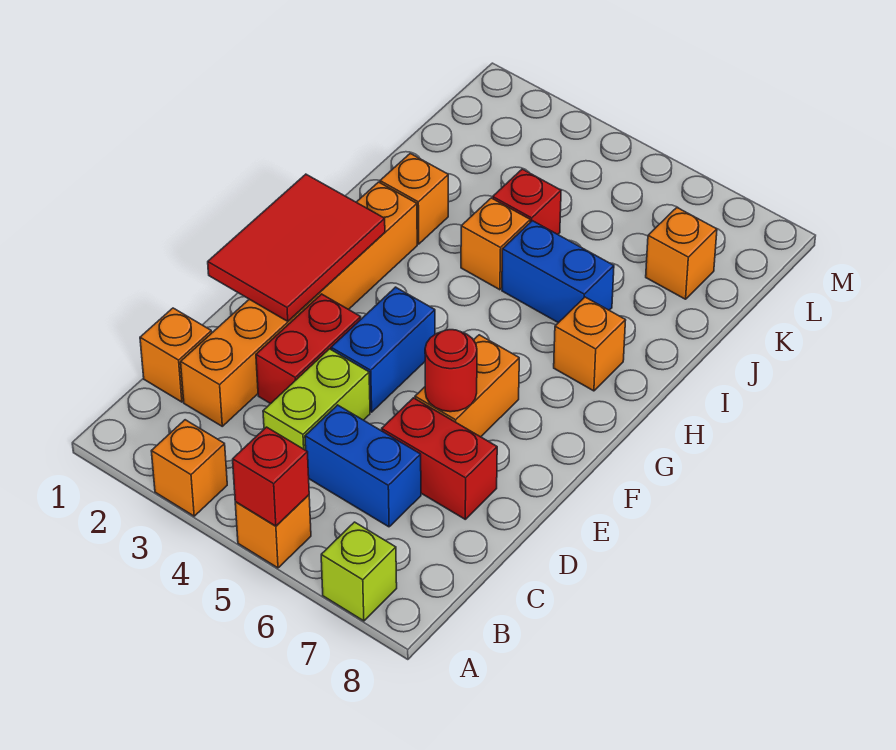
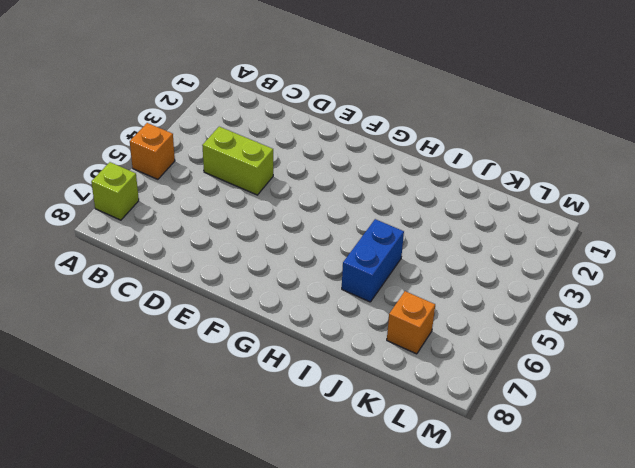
none -> orange 1x1 brick [151,420,227,516]
none -> orange 1x1 brick [140,308,212,402]
none -> orange 1x6 brick [181,182,417,426]

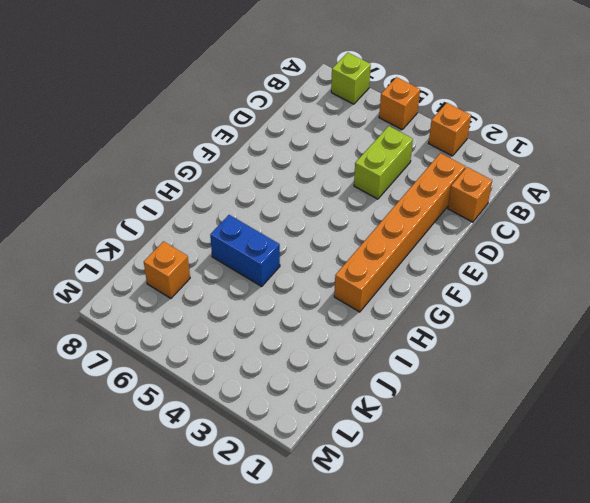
none -> blue 1x2 brick [305,405,421,527]
none -> red 1x2 brick [256,294,361,404]
none -> red 1x2 brick [382,398,497,519]

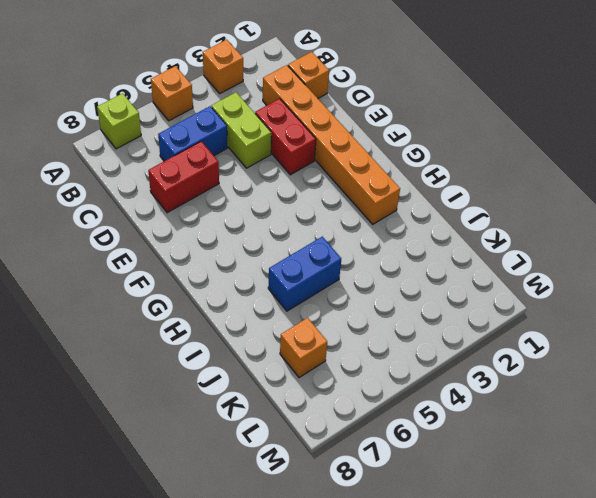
none -> blue 1x2 brick [331,287,435,412]
none -> orange 1x2 brick [415,335,519,437]
none -> orange 1x1 brick [554,297,626,391]

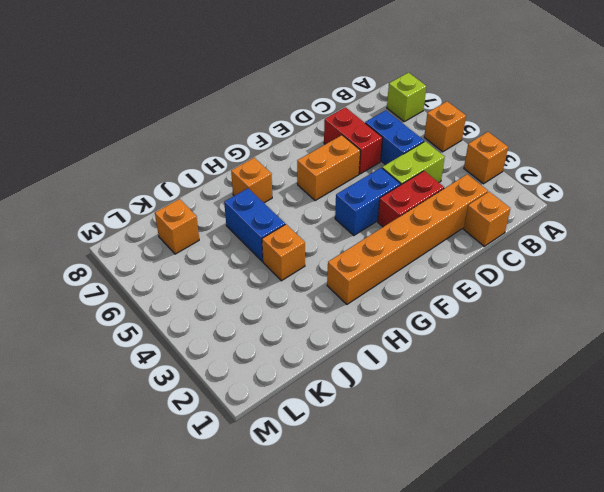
none -> orange 1x1 brick [380,154,448,244]
none -> red 1x1 brick [493,169,561,234]
none -> red 1x1 brick [233,427,309,526]

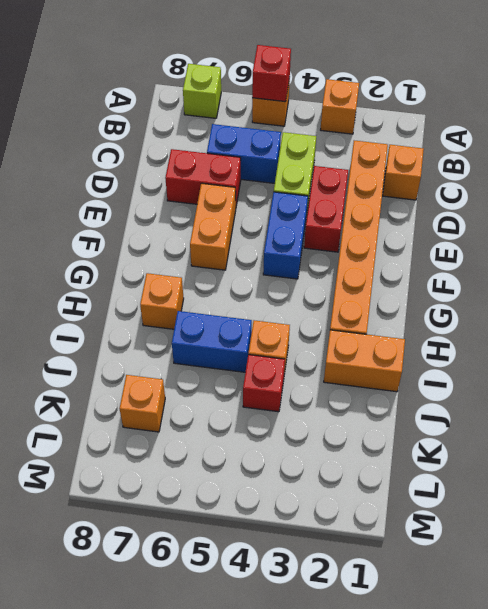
orange 1x2 brick [324,330,405,392] -> orange 1x1 brick [380,154,448,244]
none -> red 2x3 tile [208,174,385,321]
none -> red 1x1 round brick [425,330,477,412]

